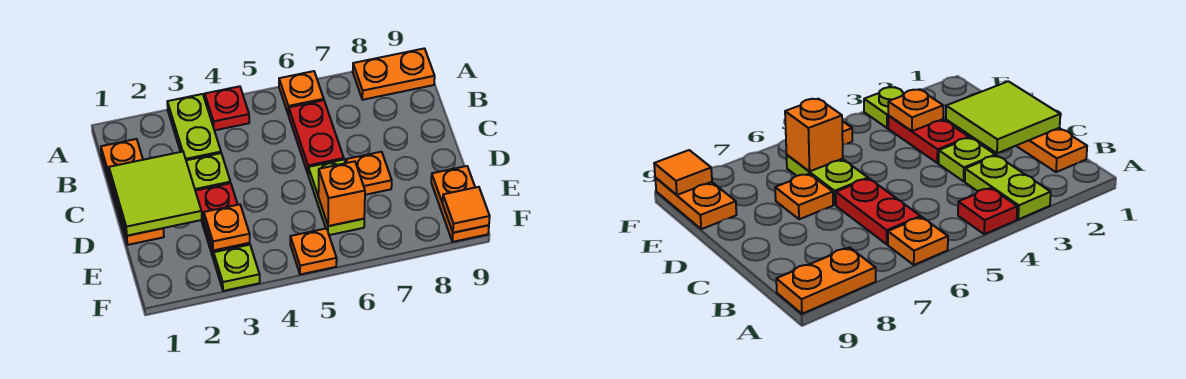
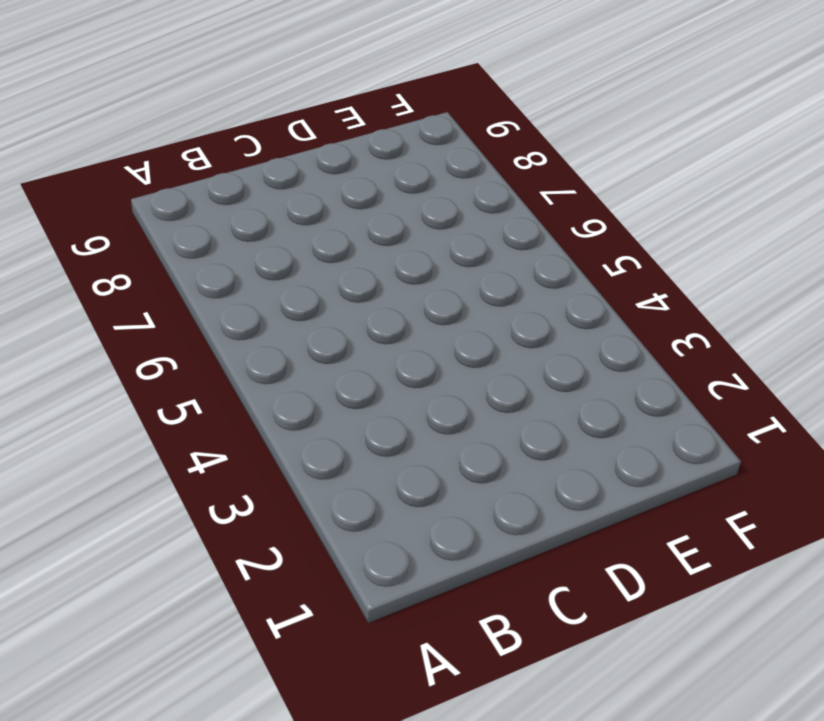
none -> lime 1x2 plate [167,94,221,160]
none -> red 1x1 plate [205,86,249,130]
none -> orange 1x1 plate [279,71,324,115]

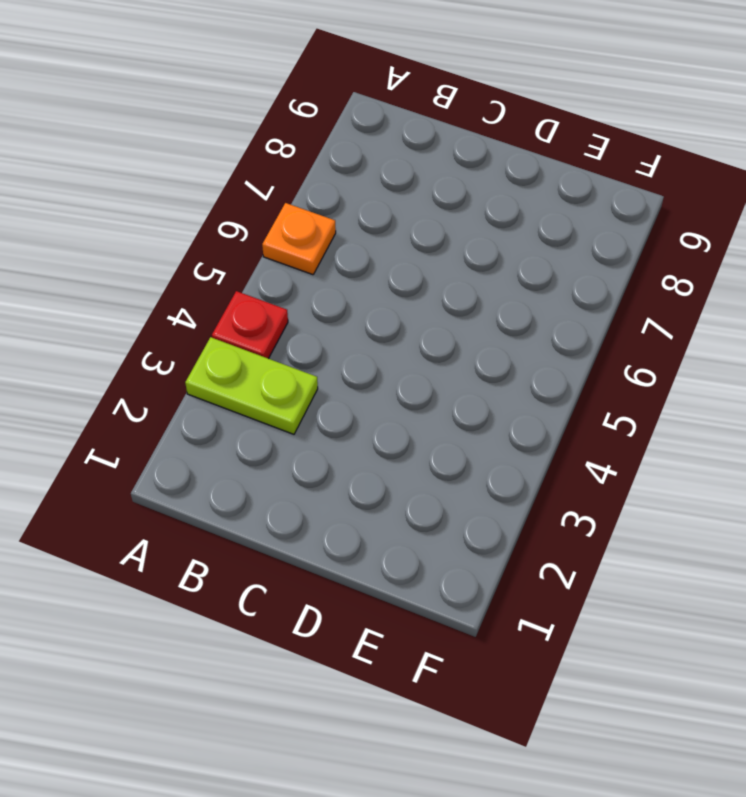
none -> orange 1x2 plate [353,48,435,100]
none -> orange 1x3 plate [101,139,164,245]
none -> red 1x2 plate [289,100,344,173]

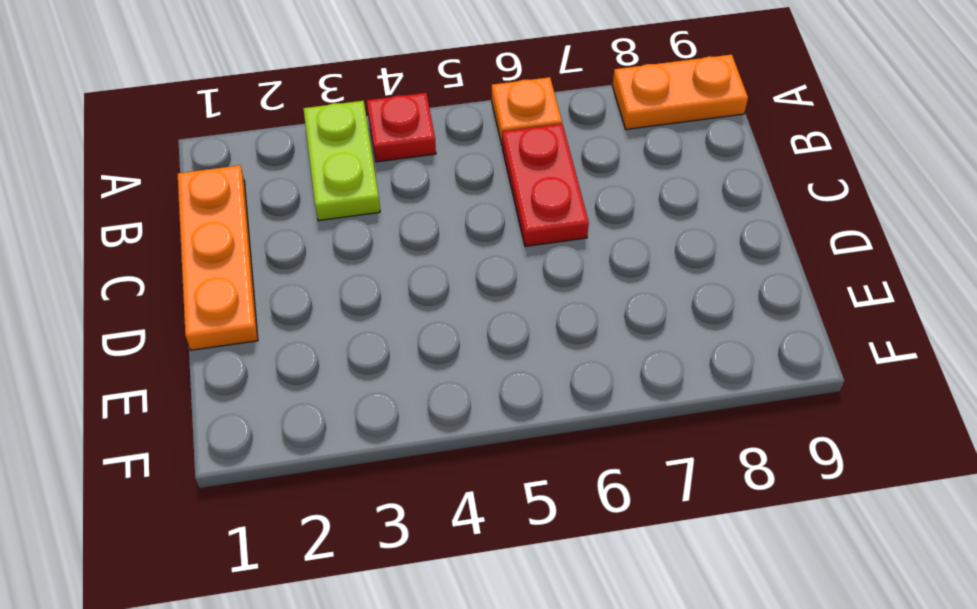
none -> lime 1x1 plate [186,153,230,191]
none -> red 1x2 plate [196,183,250,259]
none -> lime 1x2 plate [308,160,364,235]

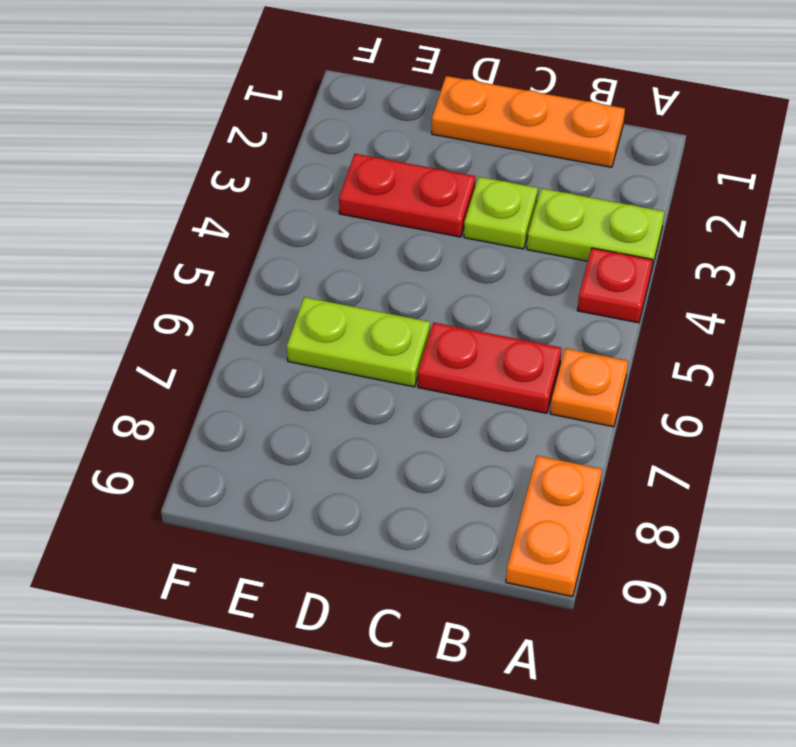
none -> orange 1x1 plate [346,152,392,195]
none -> orange 1x2 plate [431,166,489,242]
none -> lime 1x1 plate [214,245,260,291]

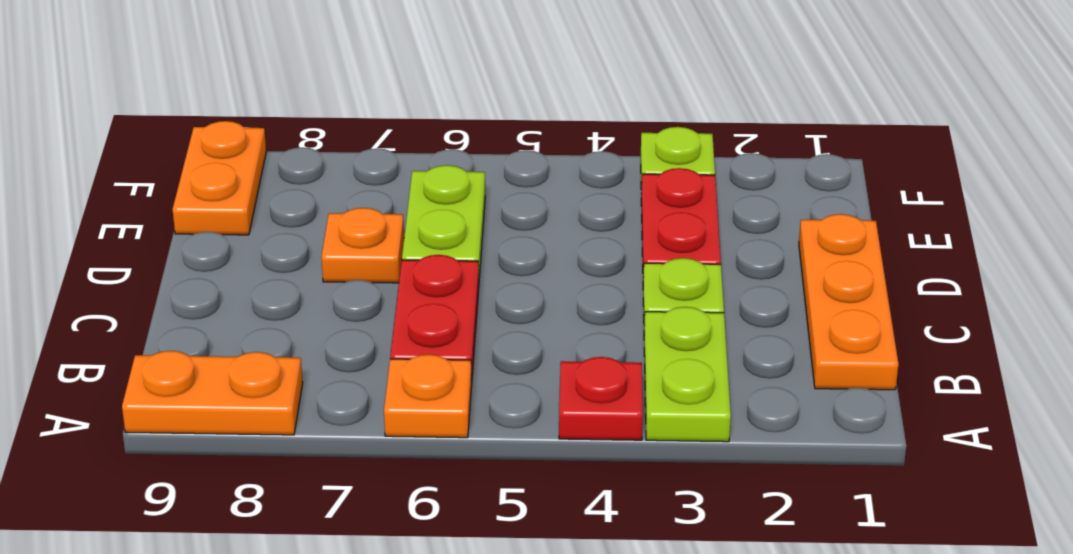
none -> orange 1x1 plate [290,228,337,274]
none -> lime 2x2 tile [109,152,202,236]
none -> orange 1x1 plate [204,204,250,251]

